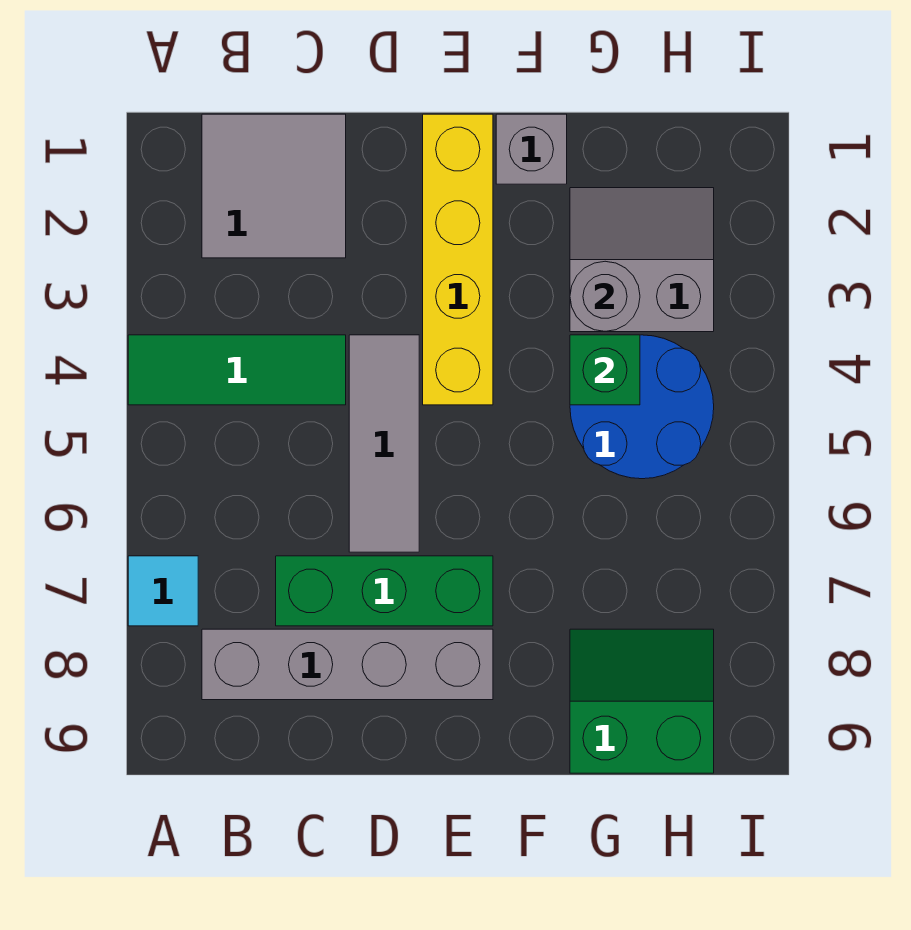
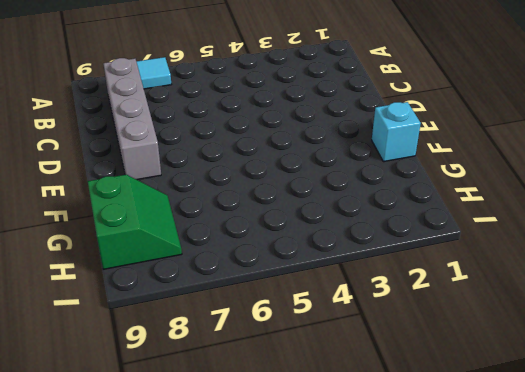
cyan 1x1 brick [372,102,421,162] -> grey 1x1 brick [496,114,567,184]
none -> green 1x3 tile [128,335,346,405]
none -> grey 2x2 tile [202,114,346,258]
none -> green 1x3 brick [276,556,493,626]

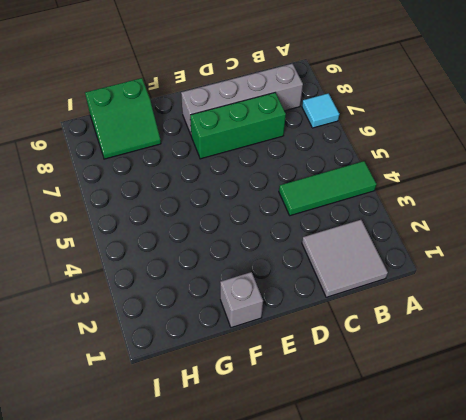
none -> grey 1x3 tile [349,335,419,552]
none -> yellow 1x4 brick [423,114,493,405]
none -> grey 2x2 slope [570,188,714,332]

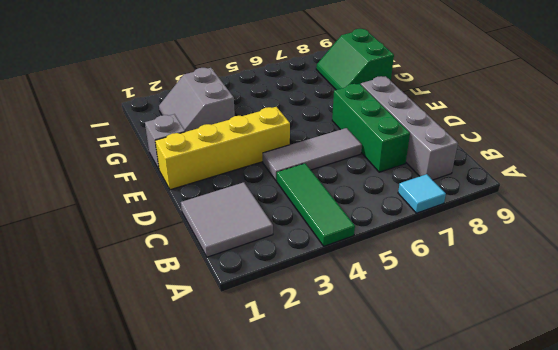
none -> blue 2x2 round brick [570,335,714,479]
none -> grey 1x1 round brick [570,261,640,331]
none -> green 1x1 brick [570,335,640,405]

